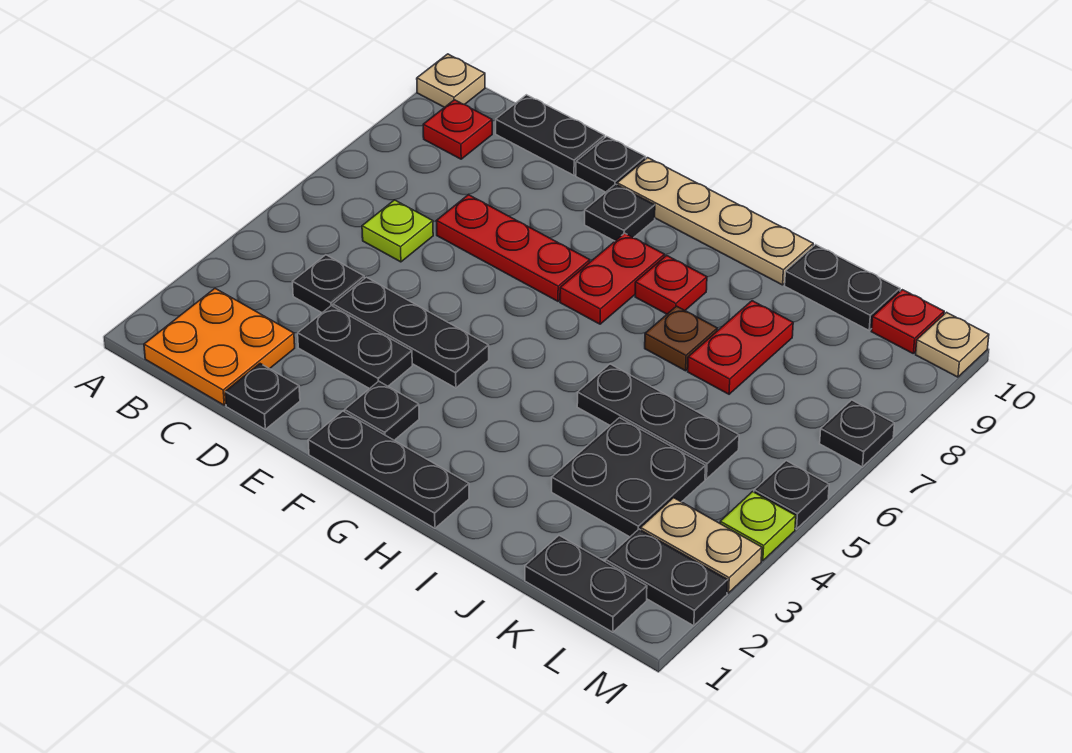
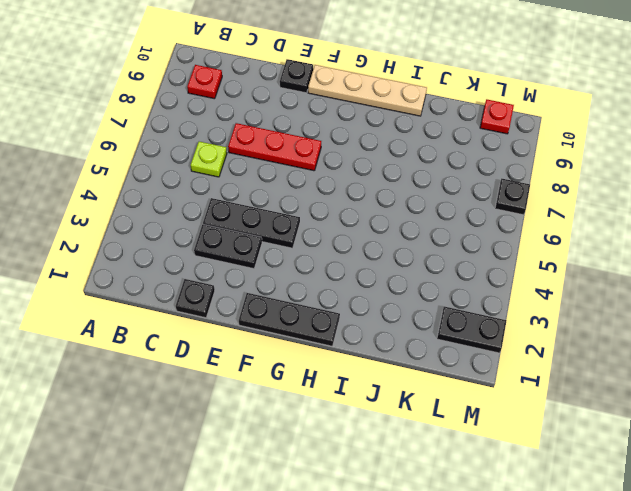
none -> tan 1x1 plate [417,54,485,107]
none -> orange 2x2 plate [144,288,295,405]
none -> black 1x1 plate [292,255,364,313]
none -> black 1x2 plate [496,95,605,175]

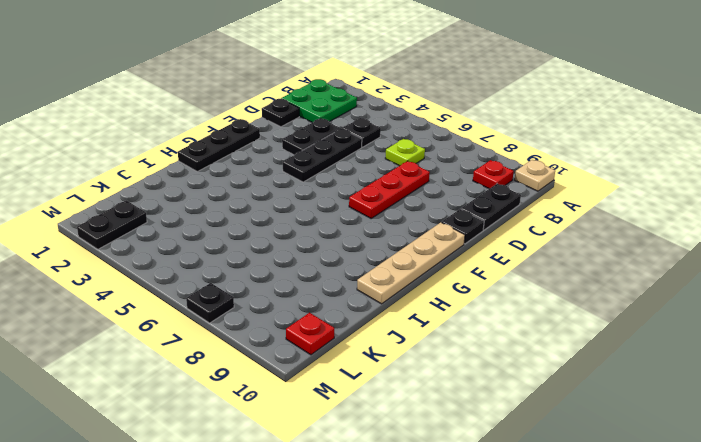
green 2x2 plate [281,79,357,123] -> orange 2x2 plate [144,288,295,405]
none -> black 1x1 plate [345,381,419,440]
none -> black 1x1 plate [585,184,655,241]
none -> red 1x2 plate [560,233,665,324]
none -> red 1x1 plate [635,255,707,314]

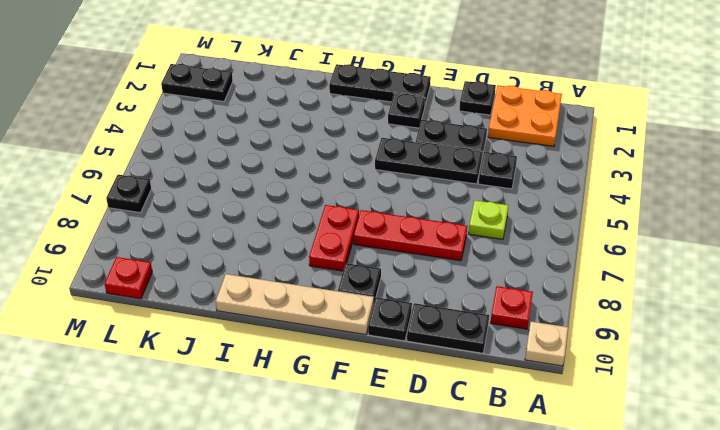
none -> red 1x1 plate [635,255,707,314]
none -> black 1x3 plate [577,364,739,479]
none -> brown 1x1 plate [645,306,717,371]
none -> black 2x2 plate [552,418,705,537]

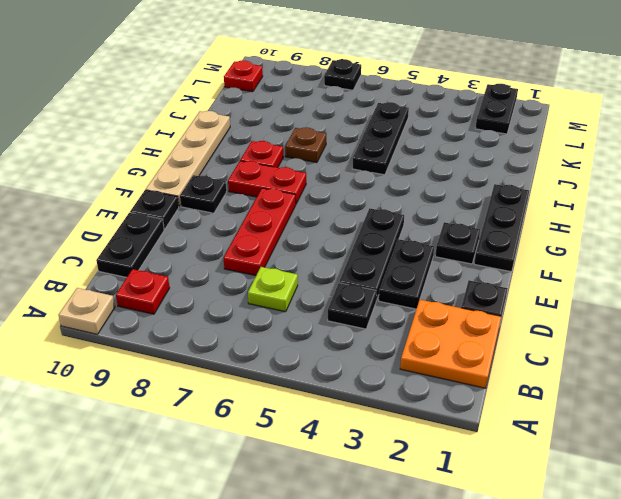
none -> black 2x2 plate [552,418,705,537]
none -> red 1x2 plate [688,301,793,394]
none -> black 1x2 plate [785,245,900,330]
none -> black 1x2 plate [525,536,647,632]

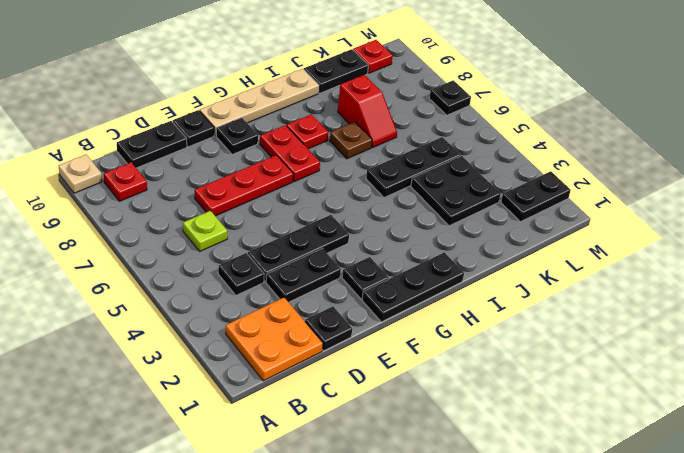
red 1x2 slope [338,75,397,147] -> red 1x2 plate [688,301,793,394]
none -> black 1x2 plate [525,536,647,632]
none -> tan 1x2 plate [641,498,762,593]
none -> lime 1x1 plate [720,492,796,561]
none -> black 1x1 plate [754,461,829,529]

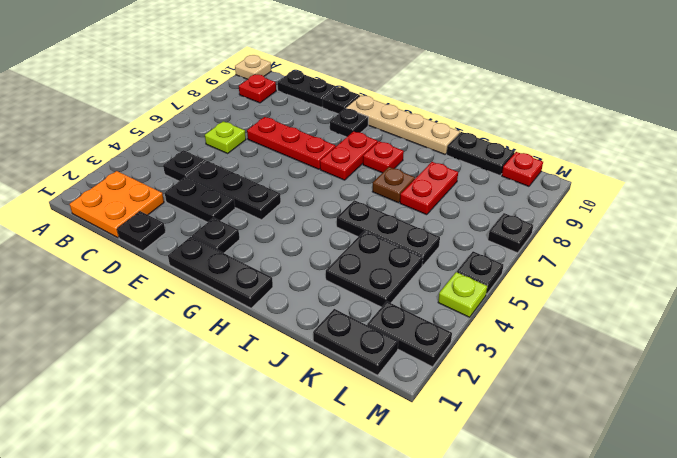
none -> tan 1x2 plate [641,498,762,593]
none -> tan 1x1 plate [916,312,989,377]

